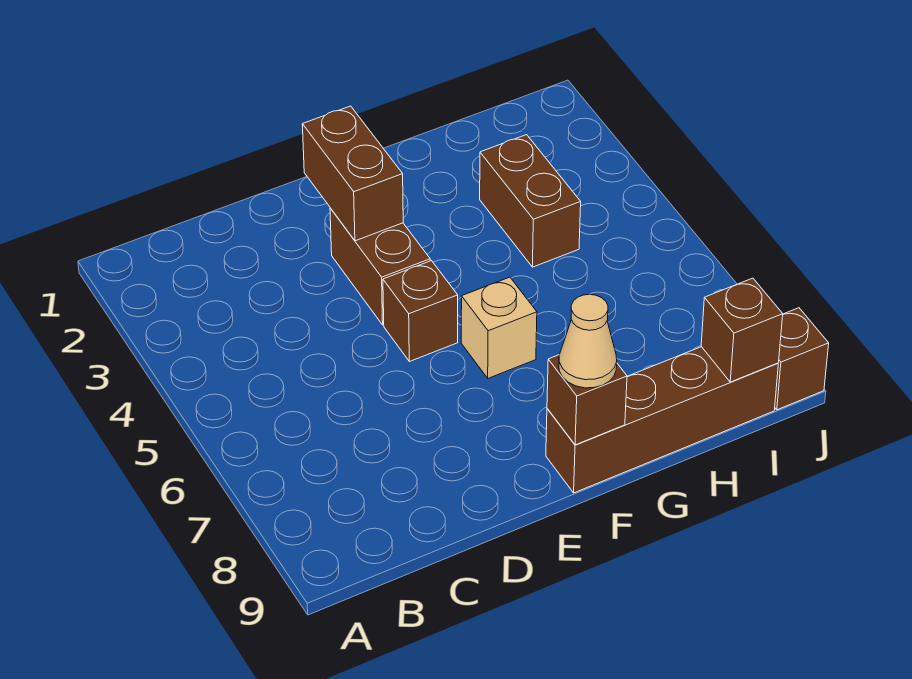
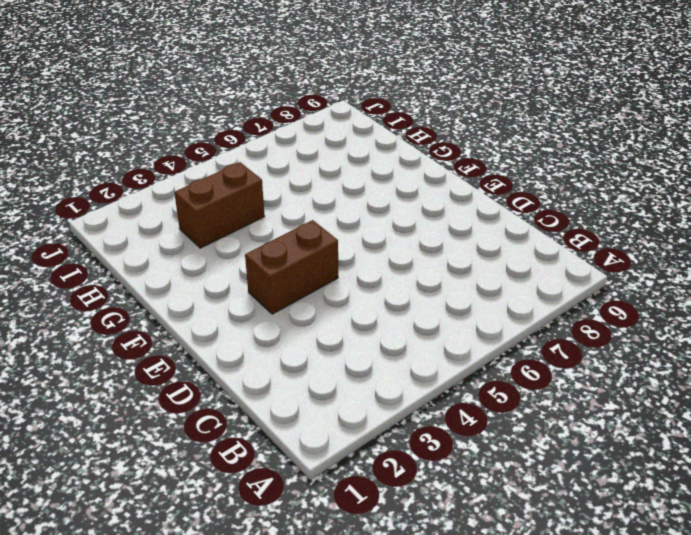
none -> brown 1x1 brick [383,261,458,362]
none -> tan 1x1 brick [461,277,537,378]

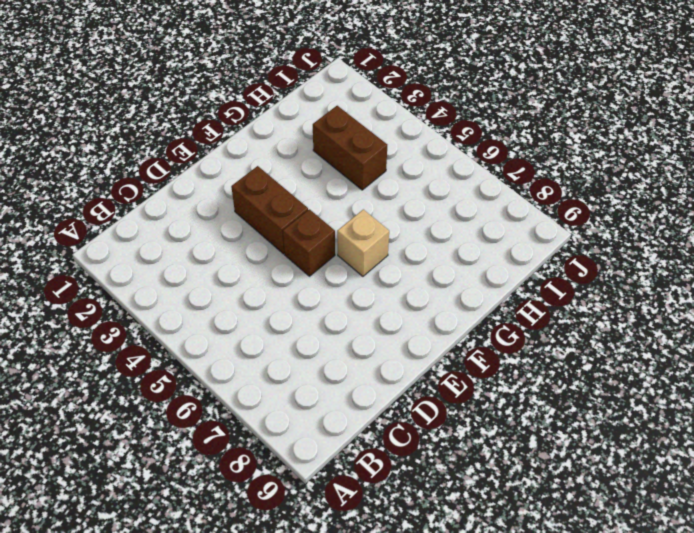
none -> brown 1x4 brick [546,347,778,493]
none -> brown 1x1 brick [775,308,829,410]

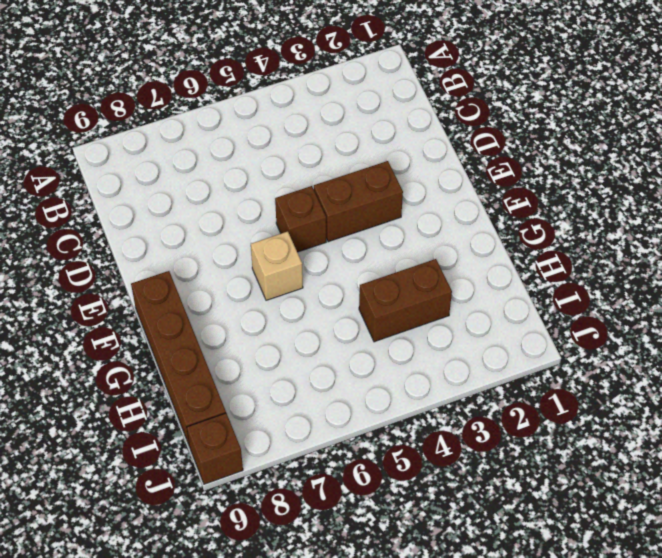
none -> brown 1x2 brick [302,106,403,241]
none -> brown 1x1 brick [547,355,627,445]

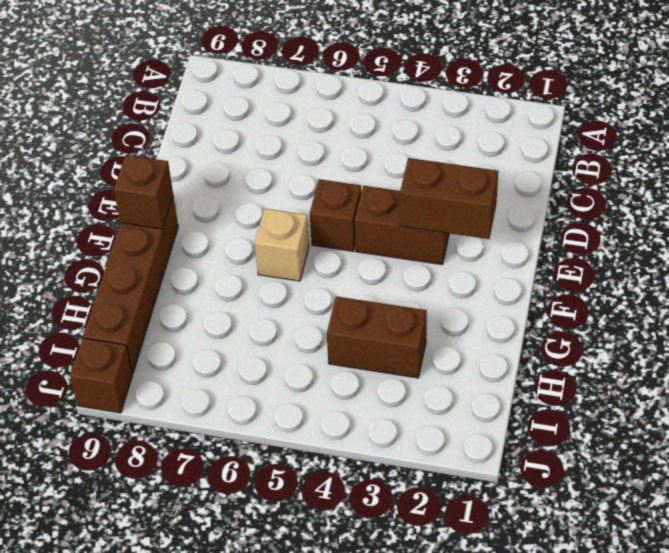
none -> brown 1x1 brick [701,278,783,382]
none -> tan 1x1 cone [559,294,617,388]

